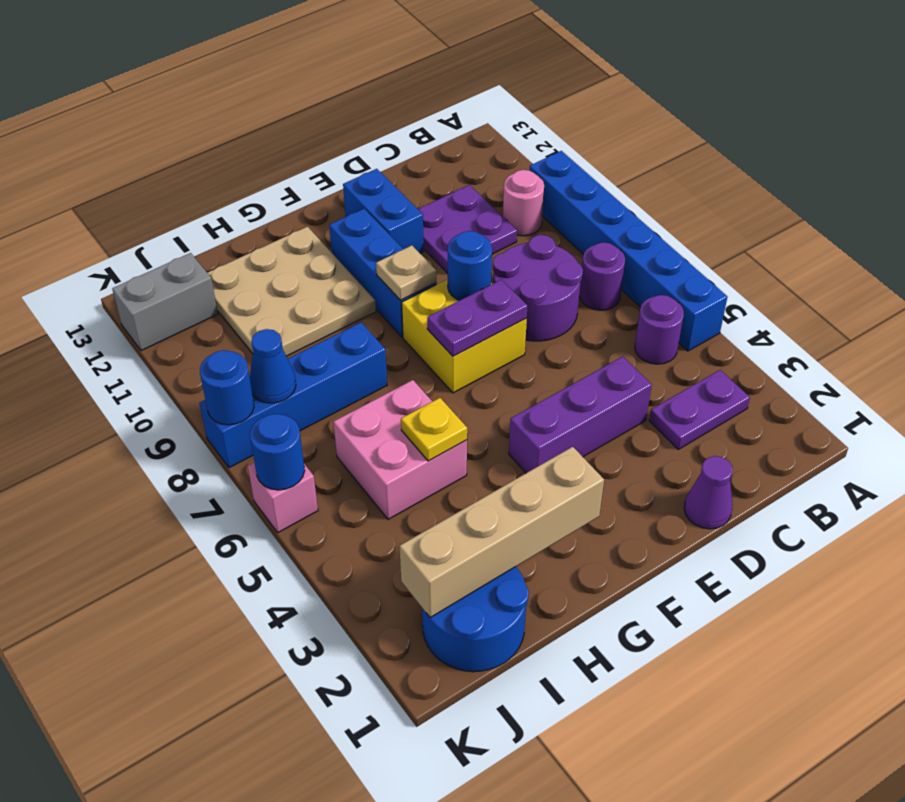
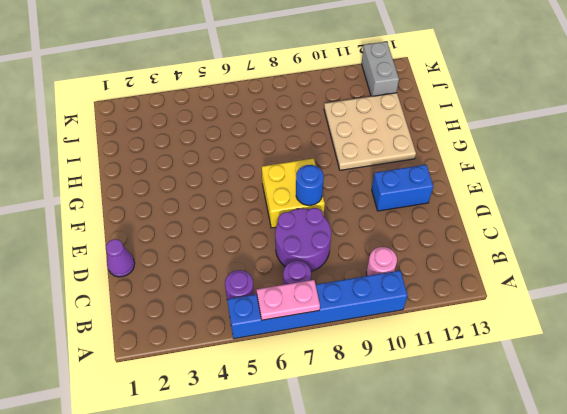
pink 1x2 plate [257,280,320,320] -> none
none -> purple 1x2 plate [649,370,750,449]
none -> purple 2x2 plate [418,185,517,273]
none -> purple 1x3 brick [509,357,652,473]

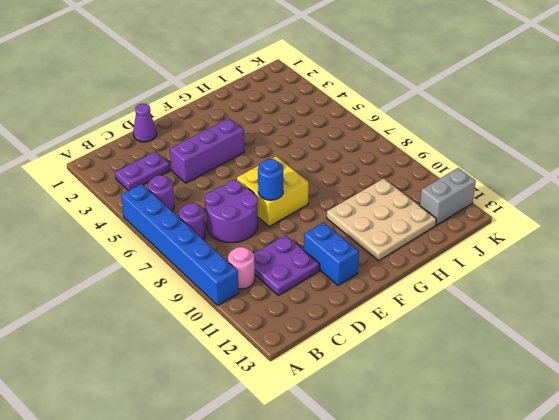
none -> blue 1x3 brick [329,209,436,337]
none -> pink 2x2 brick [333,380,467,519]
none -> blue 1x4 brick [199,322,387,468]

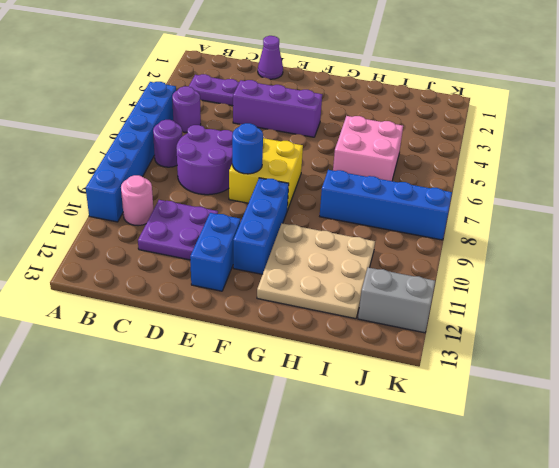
none -> blue 2x2 round brick [422,567,529,672]
none -> pink 1x1 brick [248,463,318,532]
none -> purple 1x2 plate [427,280,527,356]

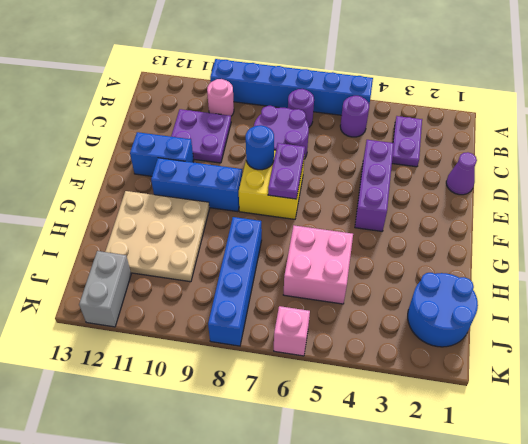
none -> tan 1x1 plate [376,245,436,300]
none -> tan 1x4 brick [400,447,604,618]
none -> yellow 1x1 plate [401,398,467,461]

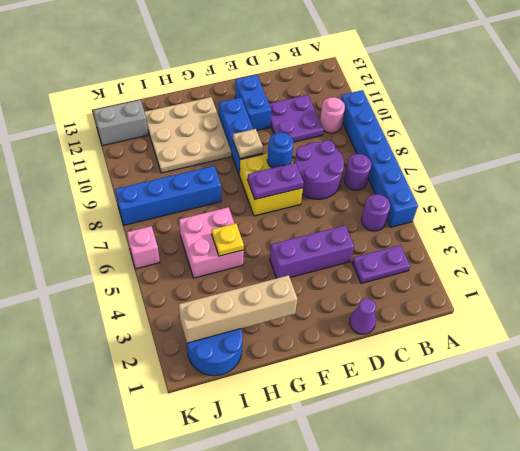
none -> blue 1x1 cone [250,329,296,403]
none -> blue 1x1 round brick [250,414,305,490]
none -> blue 1x1 round brick [200,350,254,425]

